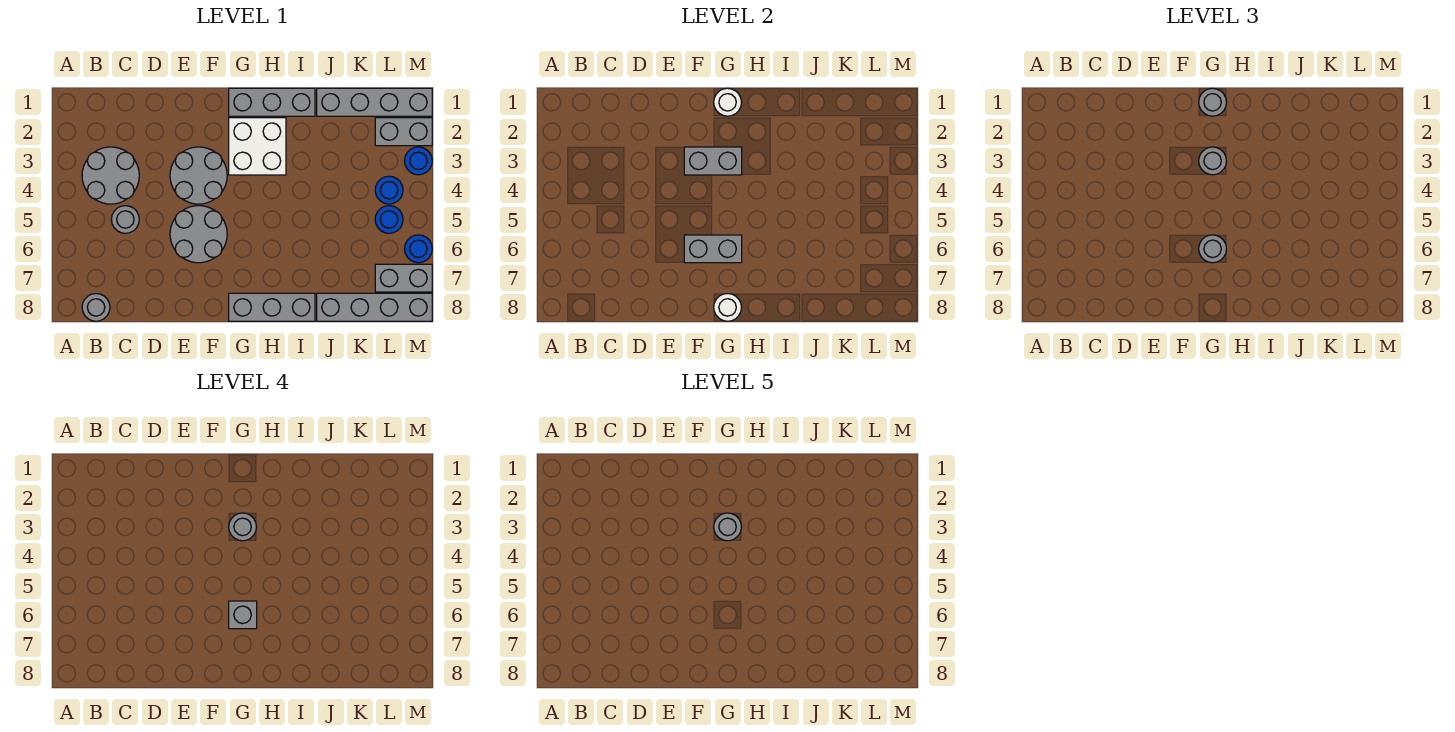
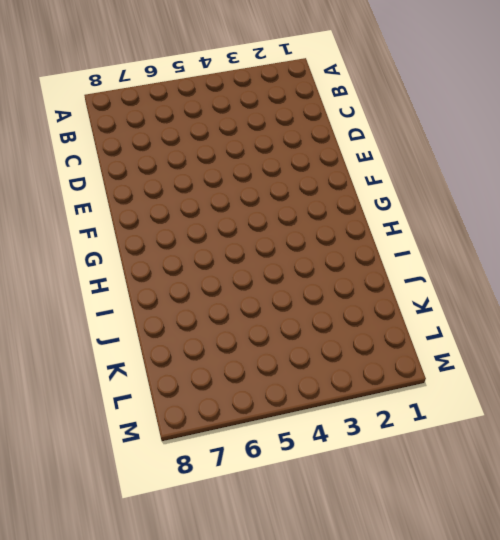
none -> grey 2x2 round brick [82,147,139,204]
none -> grey 1x1 round brick [82,294,110,321]
none -> grey 1x1 round brick [111,206,139,233]

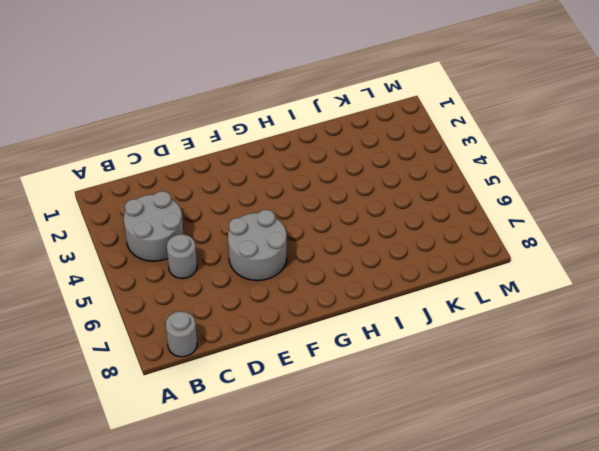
none -> grey 2x2 round brick [170,147,227,204]
none -> grey 1x3 brick [229,88,315,116]
none -> white 2x2 brick [229,118,286,175]

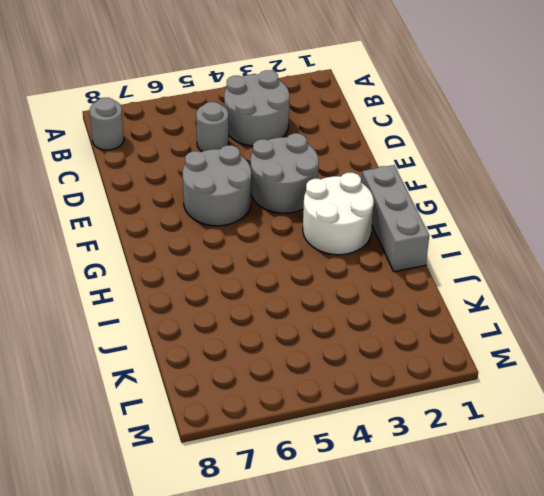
white 2x2 round brick [303,173,374,255] -> white 2x2 brick [229,118,286,175]
none -> grey 1x3 brick [229,293,315,321]
none -> grey 1x4 brick [317,88,432,116]
none -> grey 1x4 brick [317,293,432,321]

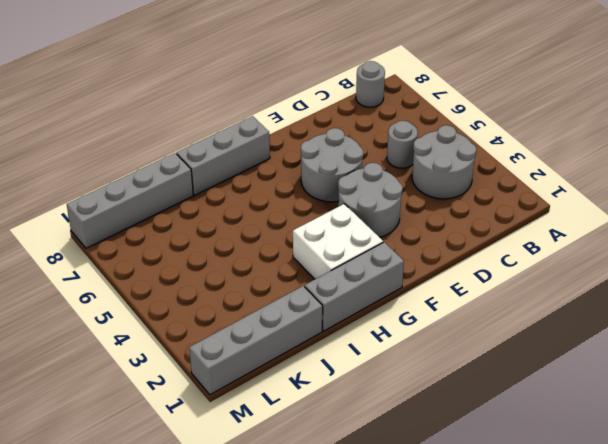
none -> grey 1x2 brick [375,118,432,146]
none -> blue 1x1 round brick [375,176,403,204]
none -> blue 1x1 round brick [375,206,403,233]

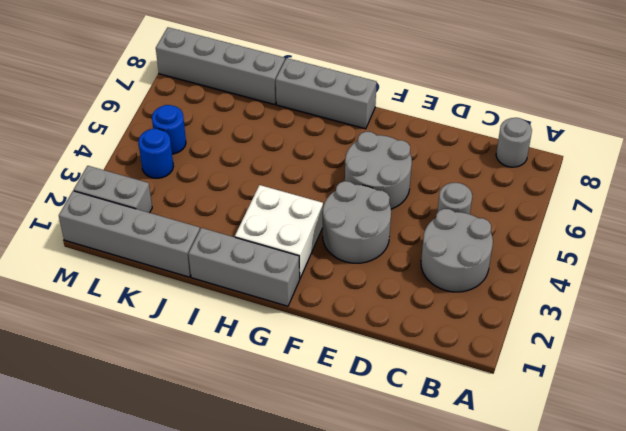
none -> grey 1x2 brick [375,264,432,292]
none -> blue 1x1 round brick [405,147,432,175]
none -> blue 1x1 round brick [405,235,432,263]

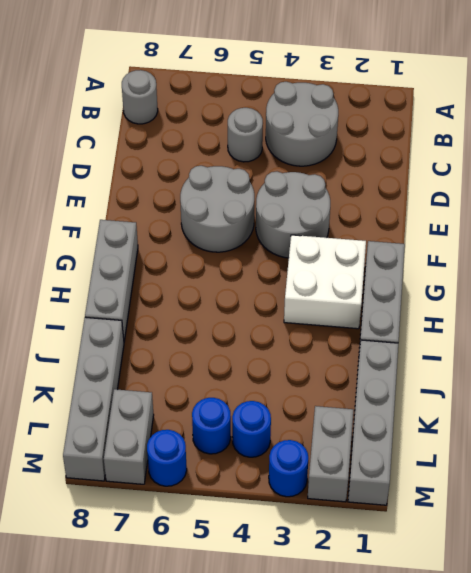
none -> grey 1x2 brick [684,147,742,175]
none -> grey 1x2 brick [684,235,742,263]
none -> white 1x1 round brick [714,88,742,116]

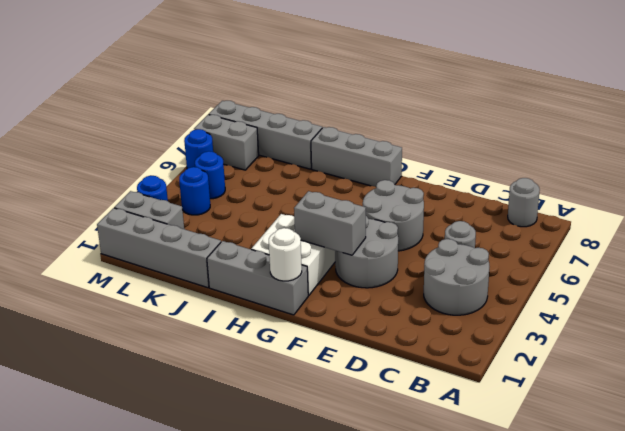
none -> grey 1x2 brick [684,235,742,263]
none -> white 1x1 round brick [714,294,742,321]
none -> grey 1x1 round brick [1199,88,1227,116]

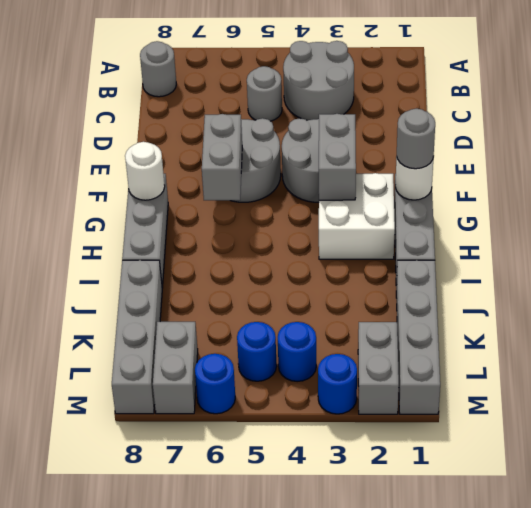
none -> grey 1x1 round brick [1199,147,1226,175]
none -> grey 1x1 round brick [1199,235,1226,263]
none -> grey 1x1 round brick [229,513,256,541]

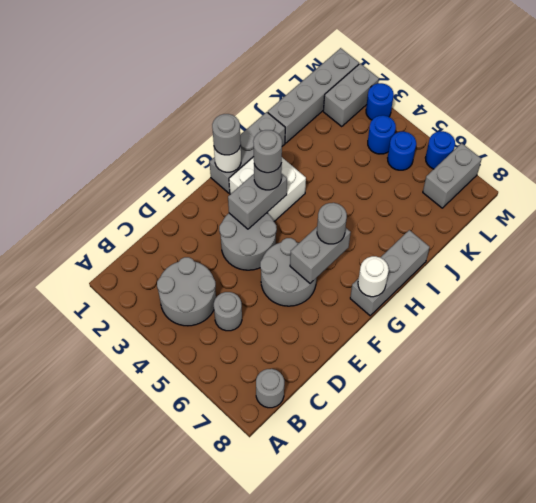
none -> grey 1x4 brick [317,293,432,321]
none -> grey 1x1 brick [229,601,257,629]
none -> grey 1x1 round brick [714,513,741,541]

